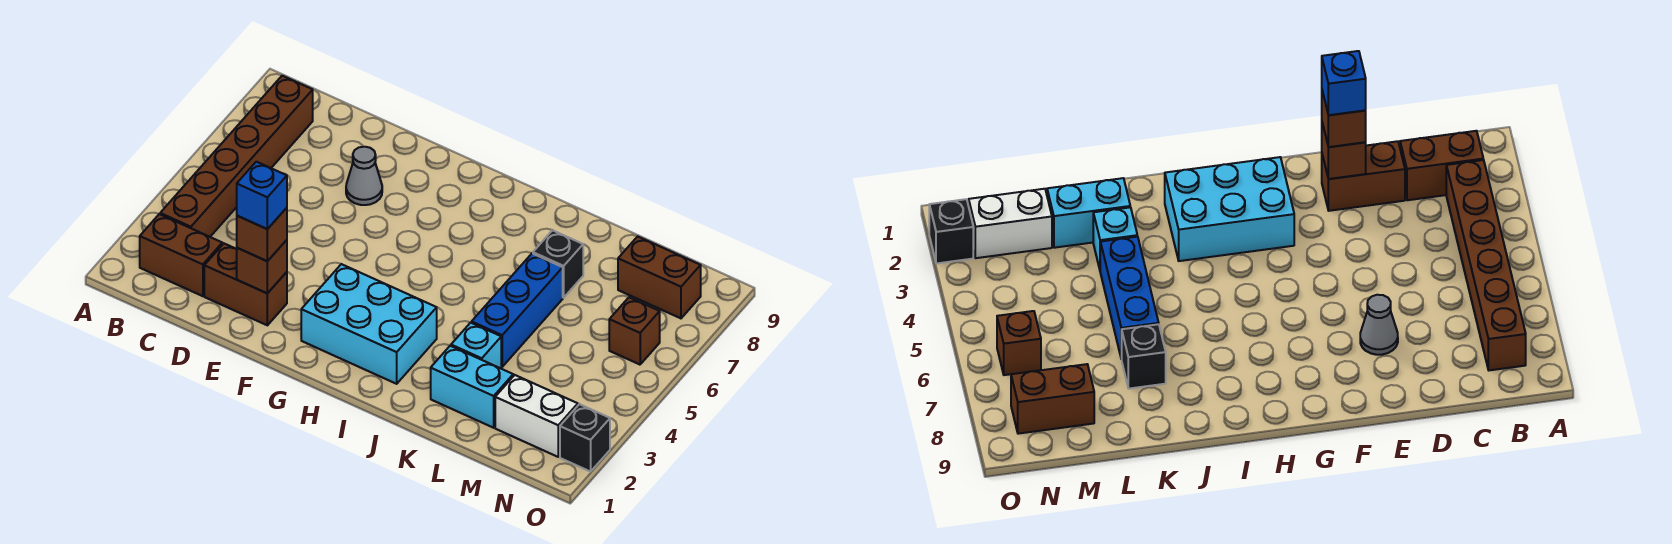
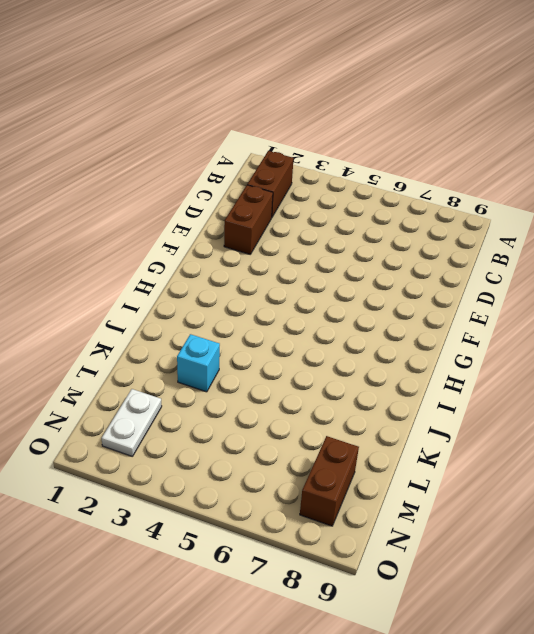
white 1x2 plate [102,389,162,457] -> white 1x2 brick [495,375,578,457]
none -> brown 1x6 brick [160,76,313,237]
none -> grey 1x1 cone [346,147,382,205]
none -> cyan 2x3 brick [301,264,437,384]

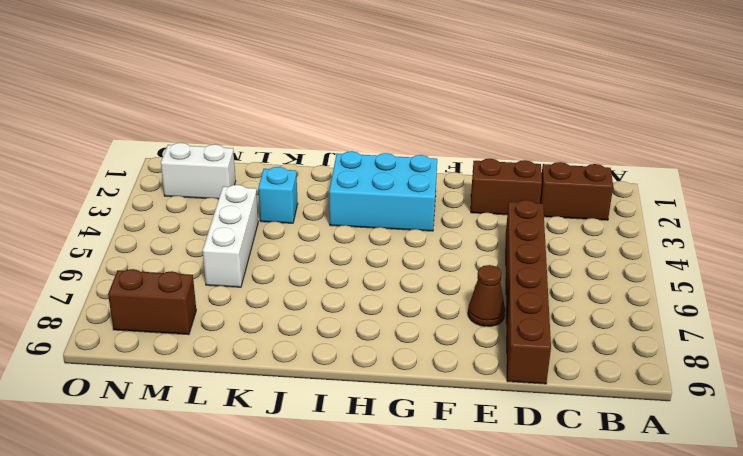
brown 1x6 brick [506,200,551,384] -> brown 1x6 brick moved to [160,76,313,237]
brown 1x1 cone [468,265,505,326] -> grey 1x1 cone [346,147,382,205]
white 1x3 brick [203,185,258,287] -> none
none -> cyan 1x2 brick [431,346,513,428]
none -> blue 1x3 brick [472,253,563,367]
none -> black 1x1 brick [533,230,583,298]

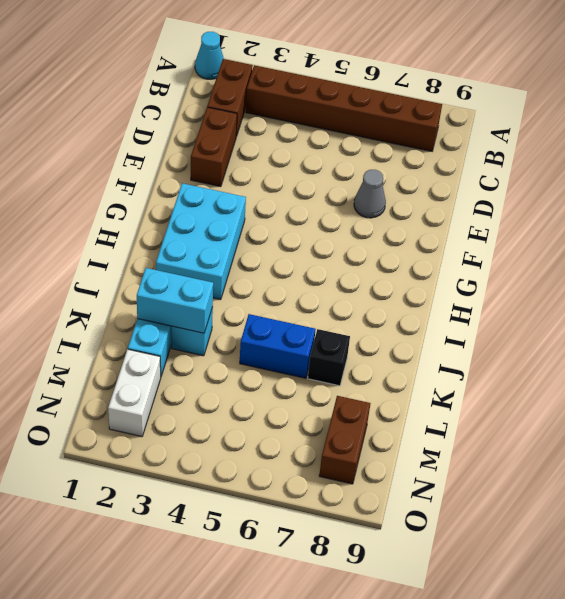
cyan 1x1 cone [195,32,224,79] -> none
cyan 1x2 brick [137,268,213,333] -> none
blue 1x2 brick [240,314,316,378] -> blue 1x3 brick [472,253,563,367]
none -> brown 1x1 brick [609,297,660,365]
none -> black 1x1 brick [560,404,610,472]
none -> brown 1x1 brick [237,240,287,293]

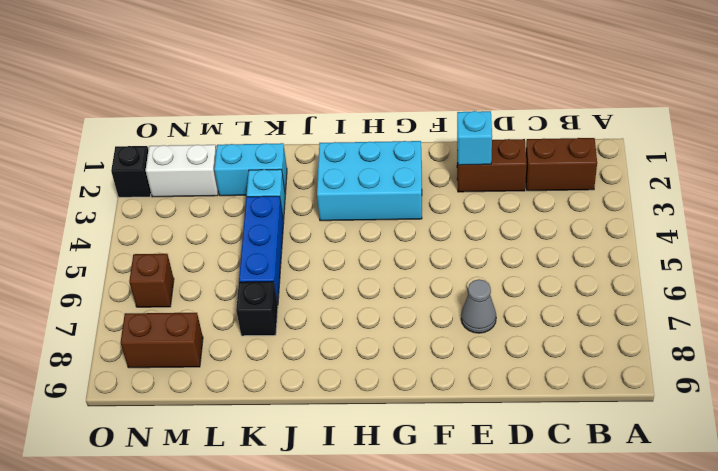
cyan 1x1 brick [457,111,492,165] -> brown 1x1 brick [237,240,287,293]
none -> brown 1x6 brick [160,76,313,237]
none -> brown 1x1 brick [237,208,287,261]
none -> blue 1x1 brick [237,162,287,229]

